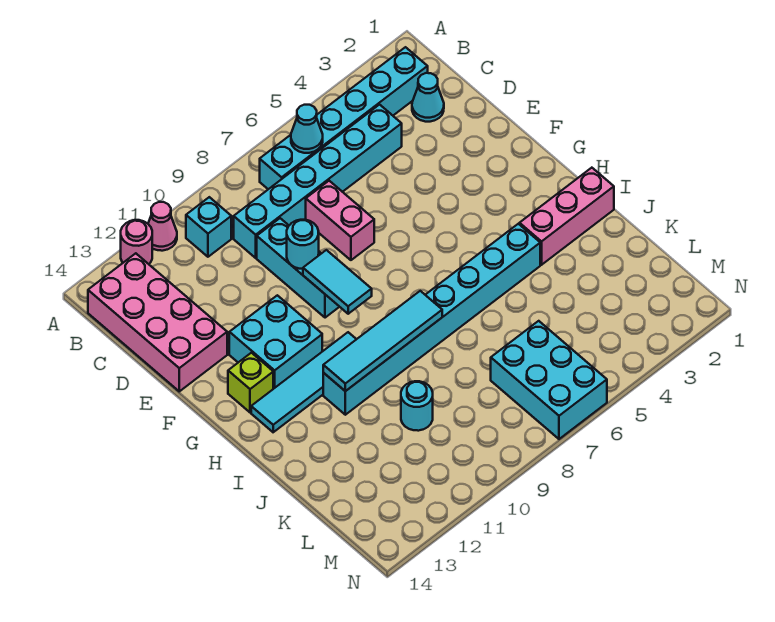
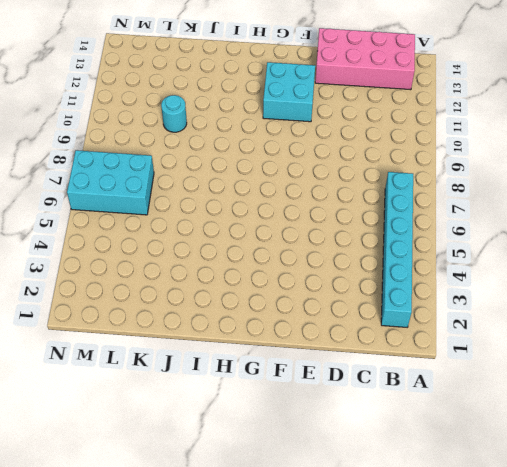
none -> pink 1x1 cone [148,202,177,251]
none -> pink 1x1 round brick [121,220,152,264]
none -> cyan 1x1 brick [186,197,231,257]

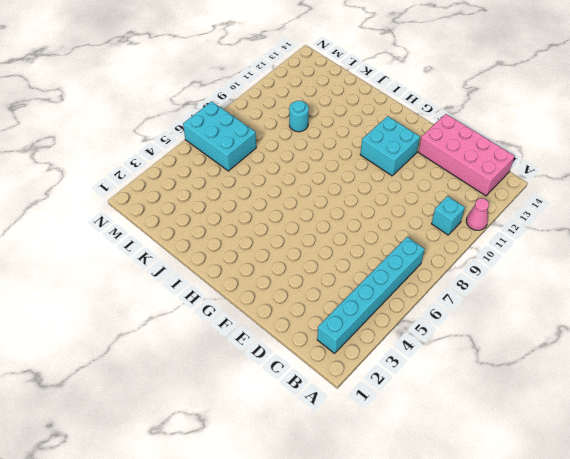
none -> pink 1x1 round brick [121,220,152,264]
none -> cyan 1x1 cone [412,73,444,122]
none -> cyan 1x6 brick [234,105,402,258]

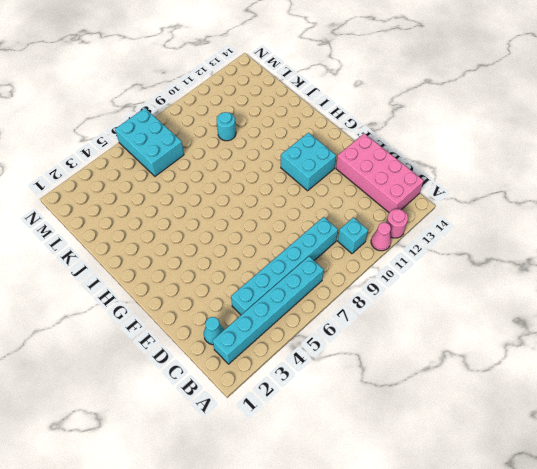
none -> pink 1x2 brick [306,181,374,260]
none -> cyan 1x3 brick [257,218,339,318]
none -> lime 1x1 brick [228,353,273,412]

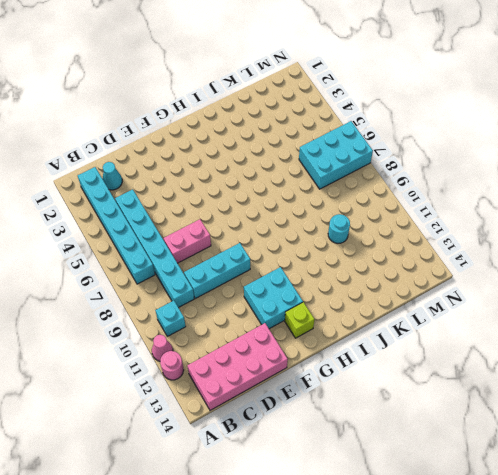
none -> cyan 1x4 tile [251,332,356,432]
none -> pink 1x3 brick [520,168,614,265]
none -> cyan 1x8 brick [323,224,540,415]

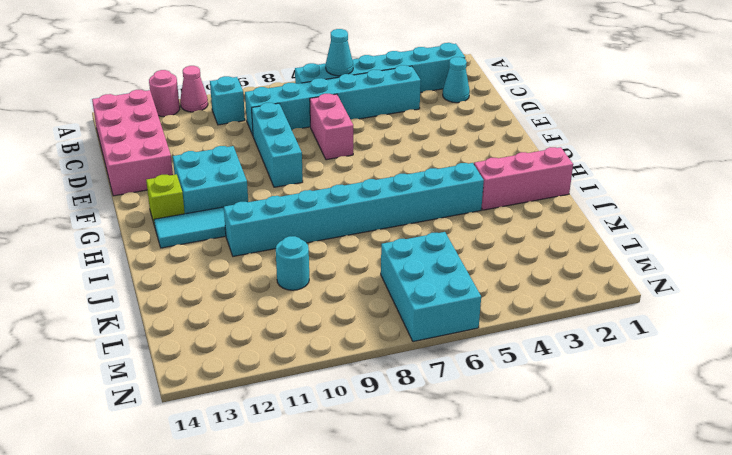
none -> cyan 1x1 round brick [287,220,319,269]
none -> cyan 1x2 tile [303,250,372,314]
none -> cyan 1x4 tile [323,291,442,391]

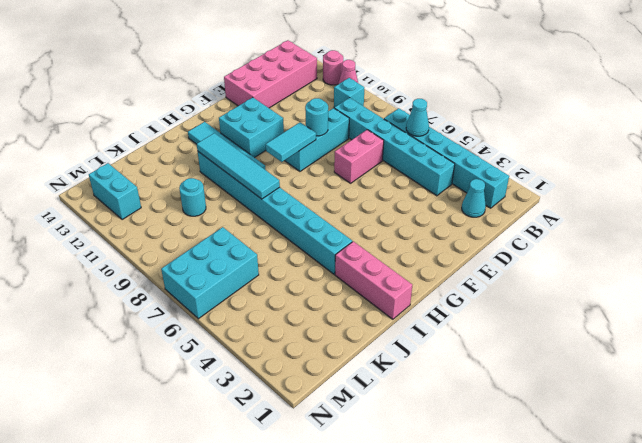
cyan 1x2 brick [89,163,141,220] -> none
none -> lime 1x1 brick [228,353,273,412]

